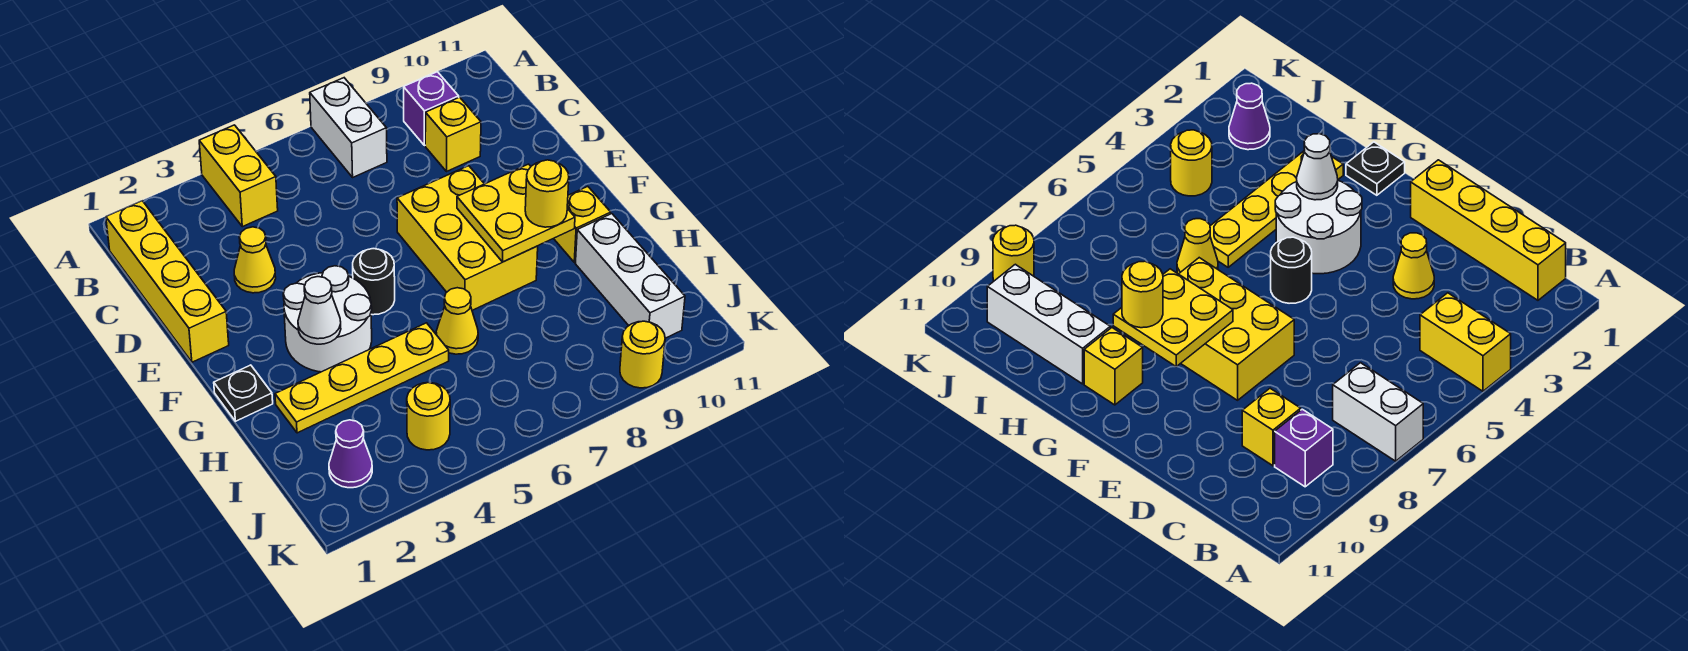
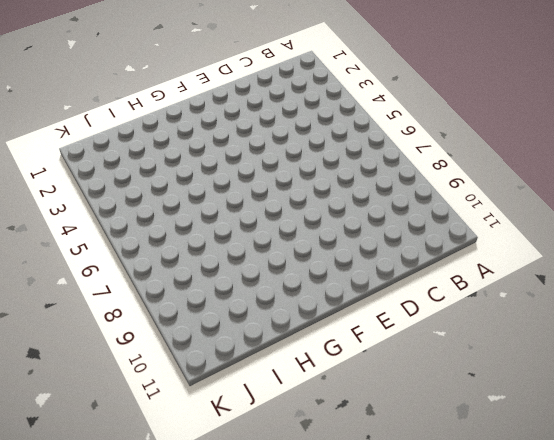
none -> yellow 1x2 brick [199,125,278,227]
none -> white 1x2 brick [310,78,387,177]
none -> yellow 1x4 brick [106,201,229,362]

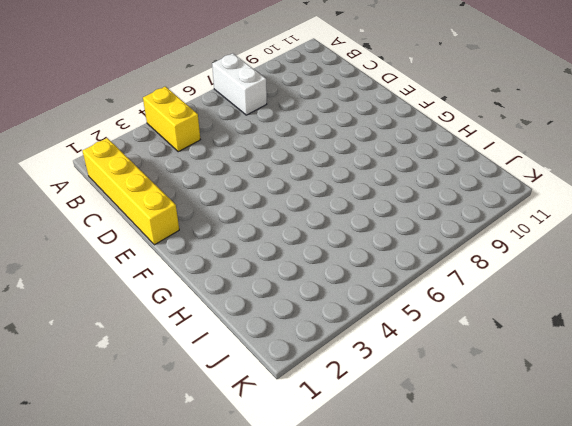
none -> purple 1x1 brick [404,72,459,146]
none -> yellow 1x1 brick [425,97,481,172]
none -> yellow 1x1 cone [234,227,276,293]

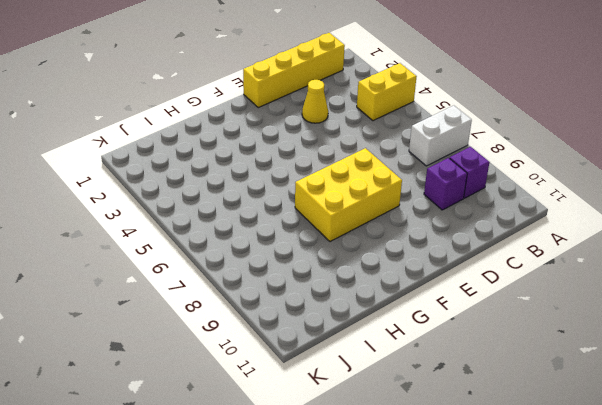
purple 1x1 brick [424,158,467,210] -> yellow 1x1 brick [425,97,481,172]
none -> white 2x2 round brick [283,266,372,372]
none -> black 1x1 round brick [353,249,395,315]
none -> black 1x1 plate [214,365,273,421]

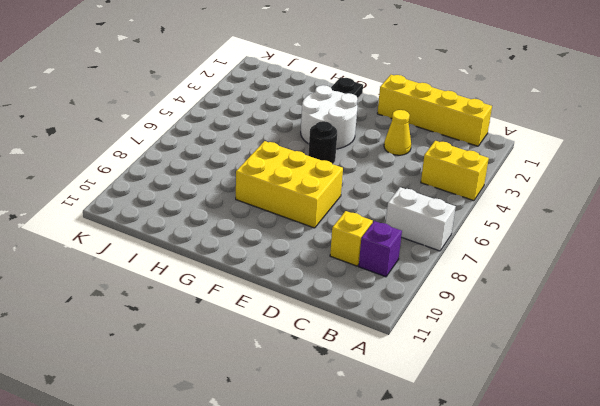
none -> yellow 1x1 brick [554,186,611,262]
none -> yellow 1x4 plate [275,323,449,433]
none -> yellow 1x1 cone [436,288,478,354]

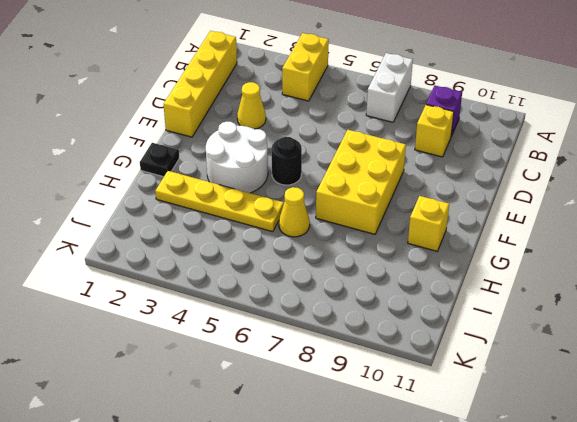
none -> white 1x3 brick [575,214,685,338]
none -> purple 1x1 cone [329,420,372,488]
none -> yellow 1x1 round brick [407,383,450,450]

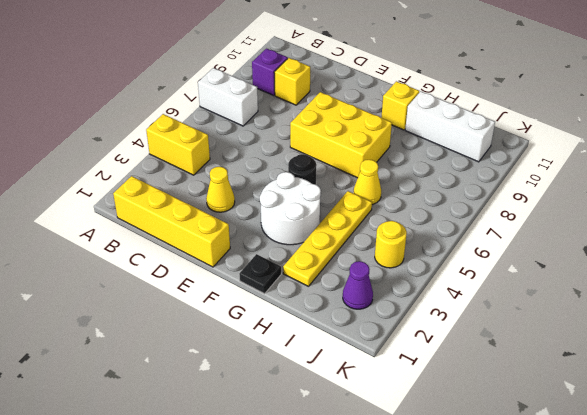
none -> yellow 1x1 round brick [620,321,665,388]
none -> yellow 2x2 plate [457,164,575,262]
none -> white 1x1 cone [298,277,341,344]

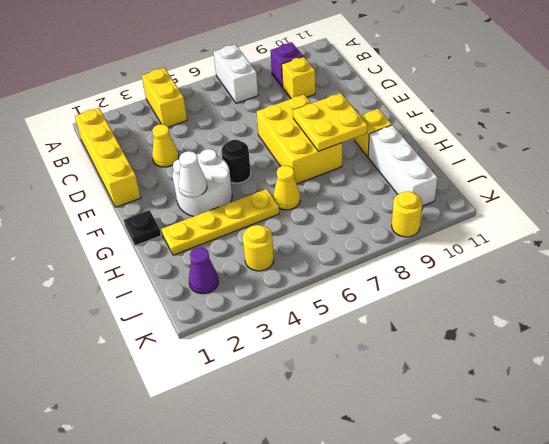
none -> yellow 1x1 round brick [525,160,569,227]

